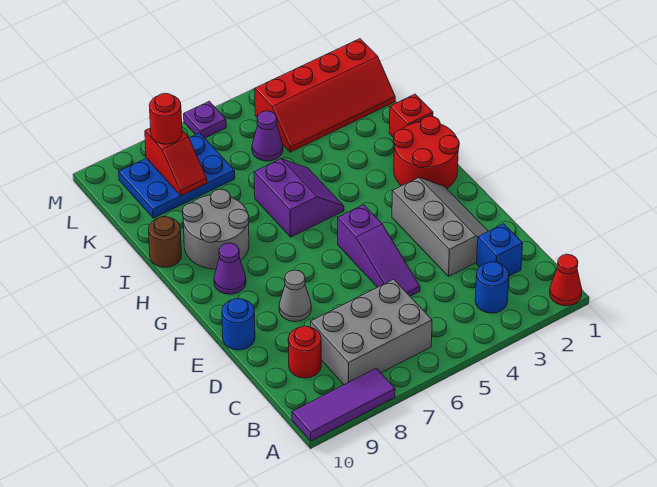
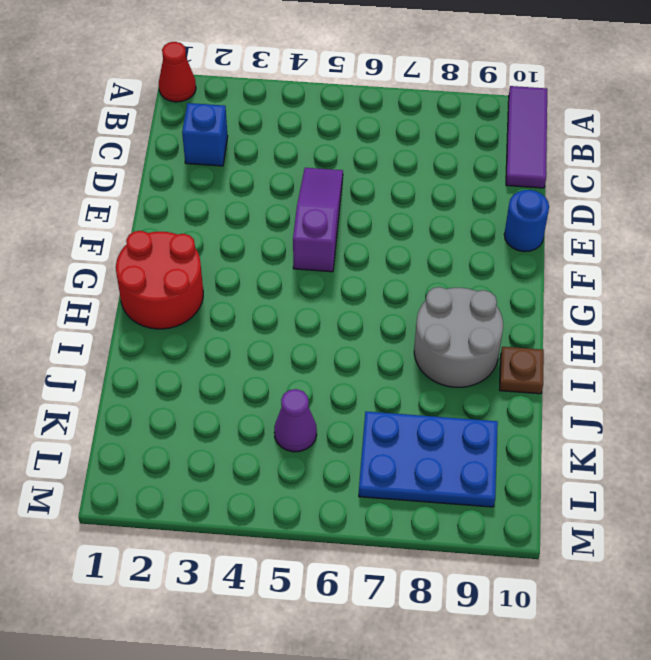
purple 1x3 tile [506,86,547,188] -> purple 1x3 tile turned to [292,368,395,441]
brown 1x1 plate [500,347,544,394] -> brown 1x1 round brick [149,217,182,267]
none -> blue 1x1 round brick [475,262,509,313]
none -> grey 2x3 brick [311,279,432,385]
none -> red 1x1 round brick [288,326,321,378]

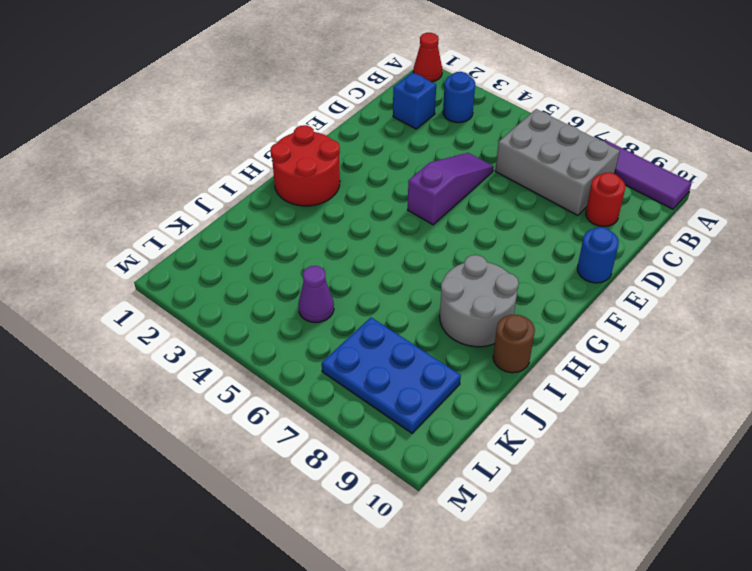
none -> grey 2x3 slope [392,178,488,276]
none -> grey 1x1 cone [279,270,311,322]
none -> purple 1x1 cone [214,243,246,294]

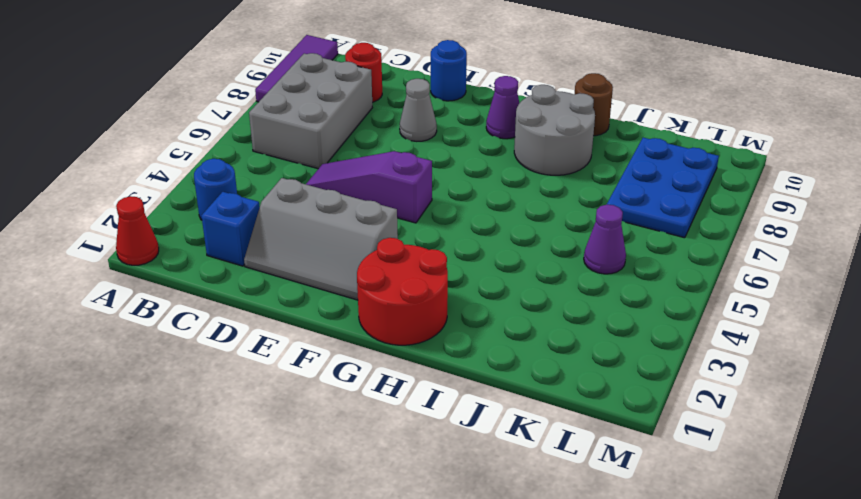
none -> purple 2x2 slope [254,159,344,237]
none -> red 1x1 brick [389,94,433,138]
none -> red 2x4 slope [255,39,395,152]

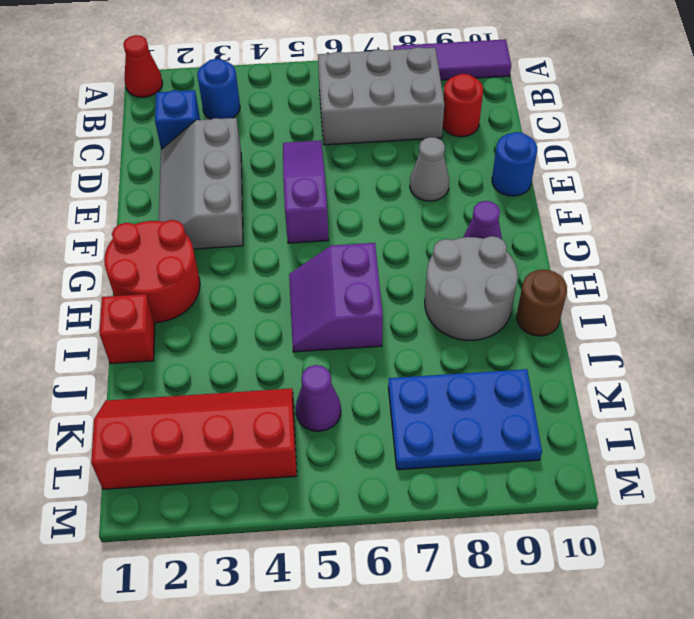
none -> purple 1x1 plate [184,101,226,138]
none -> red 1x2 slope [145,128,207,196]
none -> red 1x1 round brick [149,93,182,144]

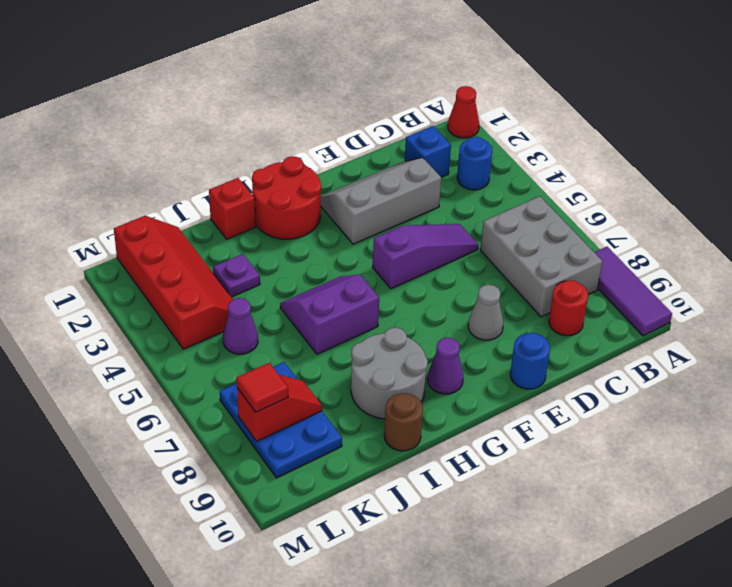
purple 1x1 plate [213,254,260,297] -> purple 1x1 plate moved to [184,101,226,138]
red 1x1 tile [237,363,288,412] -> red 1x1 round brick [149,93,182,144]

